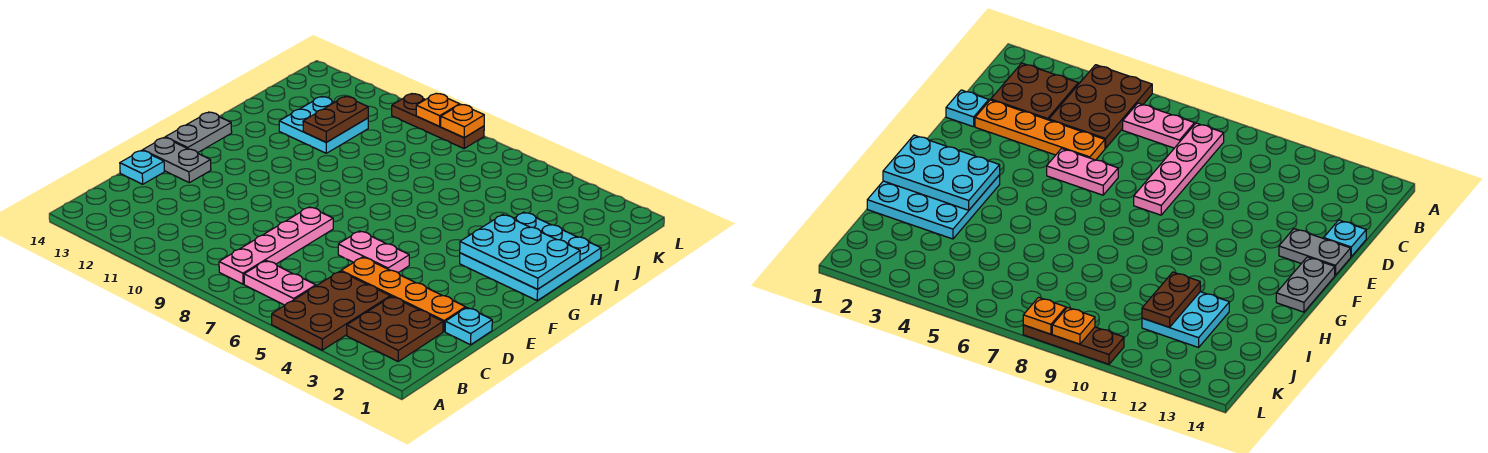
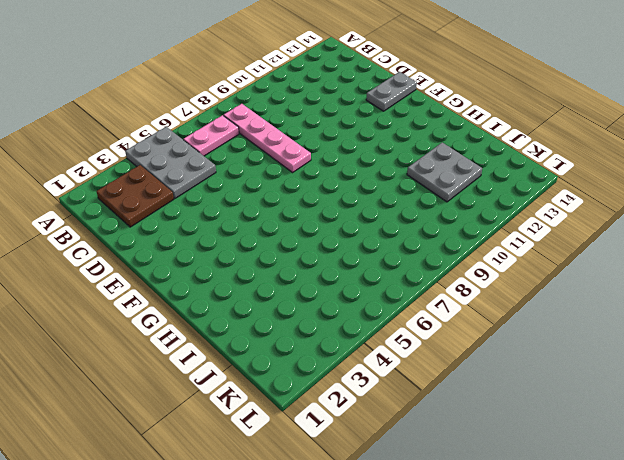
grey 2x3 plate [125,127,216,198] -> brown 2x3 plate [272,271,390,350]
grey 2x2 plate [407,143,482,202] -> cyan 2x2 plate [279,97,368,153]
none -> cyan 1x1 plate [445,308,492,345]
none -> orange 1x4 plate [341,257,466,332]
none -> cyan 1x1 plate [120,150,164,184]

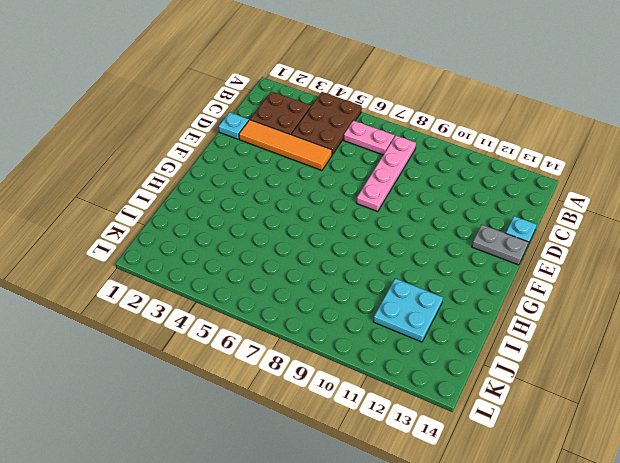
orange 1x4 tile [239,120,332,171] -> orange 1x4 plate [341,257,466,332]
none -> pink 1x2 plate [338,231,409,273]
none -> grey 1x2 plate [165,112,232,153]
none -> cyan 3x3 plate [460,212,601,300]

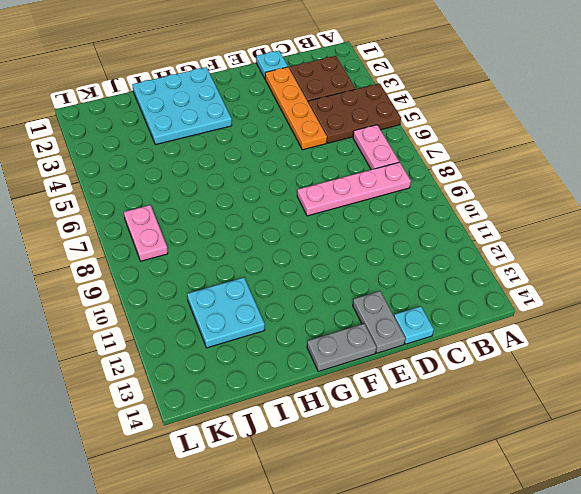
pink 1x2 plate [124,205,168,261] -> pink 1x2 plate moved to [338,231,409,273]
none -> brown 1x3 plate [392,94,484,149]
none -> cyan 2x3 plate [460,215,580,289]
none -> brown 1x2 plate [303,96,368,142]

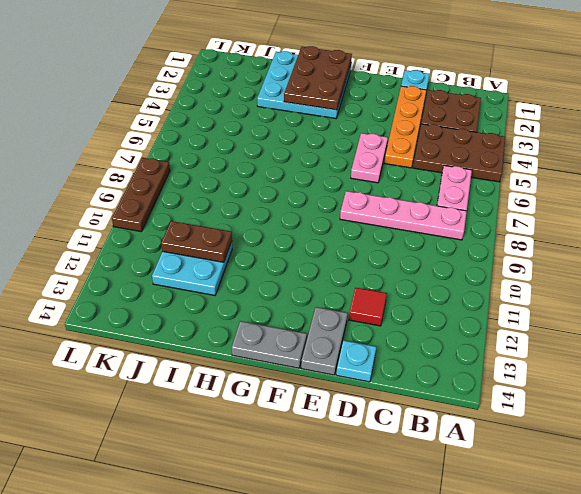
red 1x1 tile [349,288,387,326] -> none
brown 2x3 plate [284,46,352,110] -> cyan 2x3 plate [460,215,580,289]
none -> orange 1x1 plate [441,104,484,138]
none -> orange 1x1 plate [416,94,460,126]

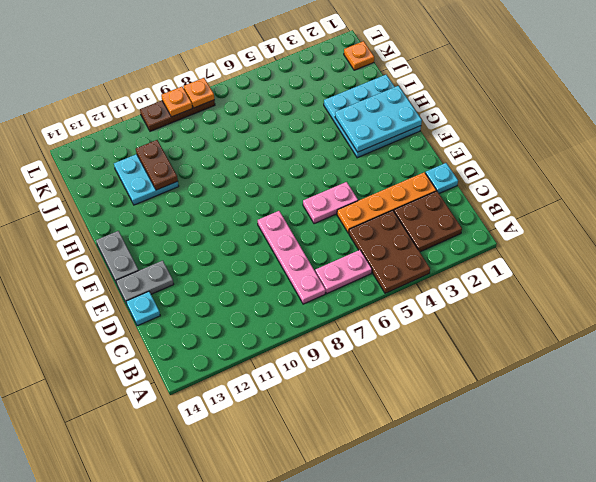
orange 1x1 plate [344,41,374,70] -> none

